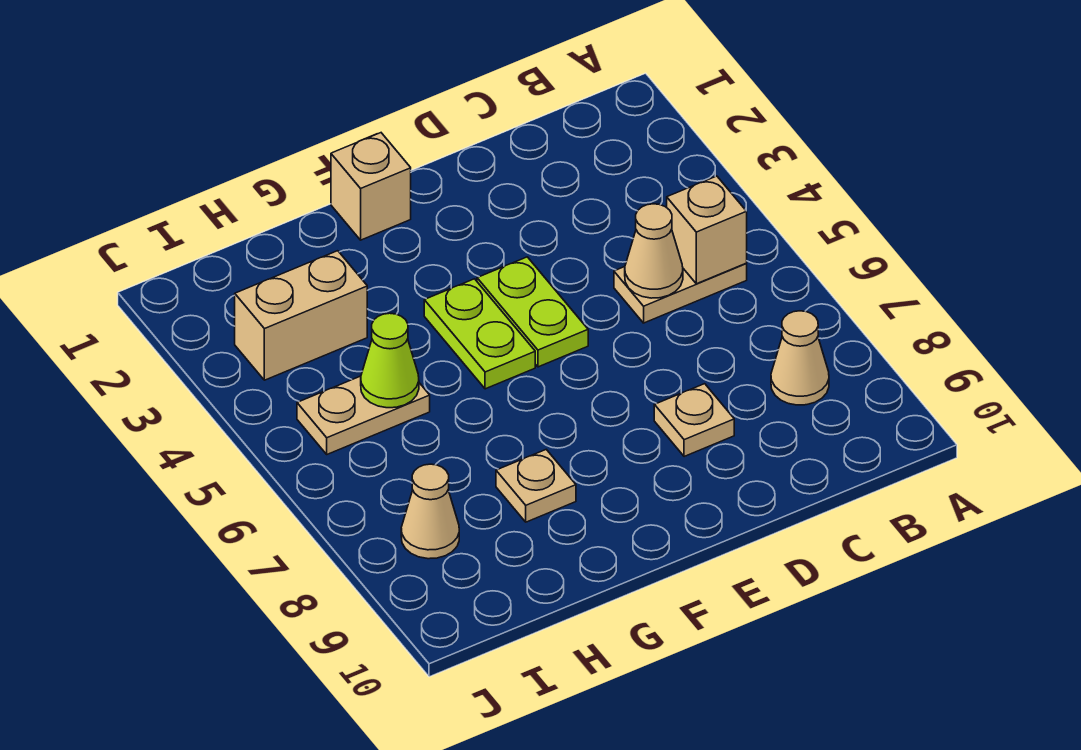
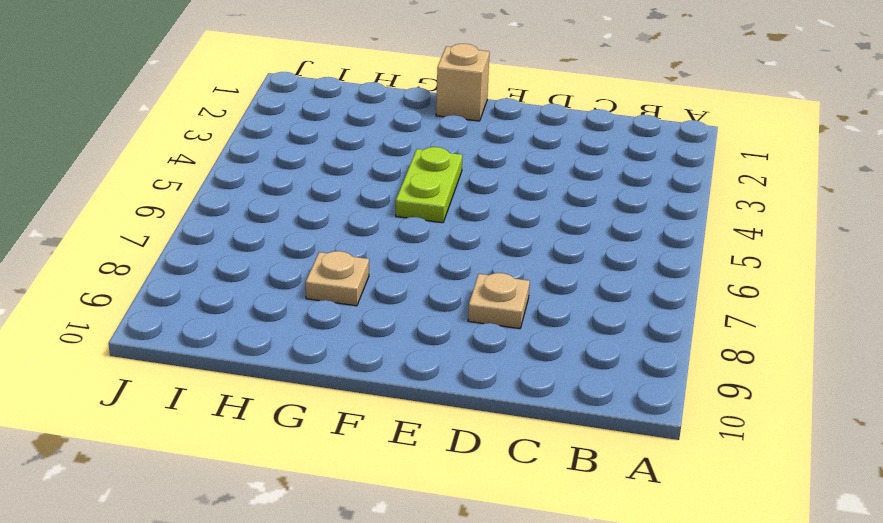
none -> tan 1x2 plate [614,264,747,323]
none -> tan 1x1 cone [771,311,829,405]
none -> lime 1x2 plate [477,257,588,367]

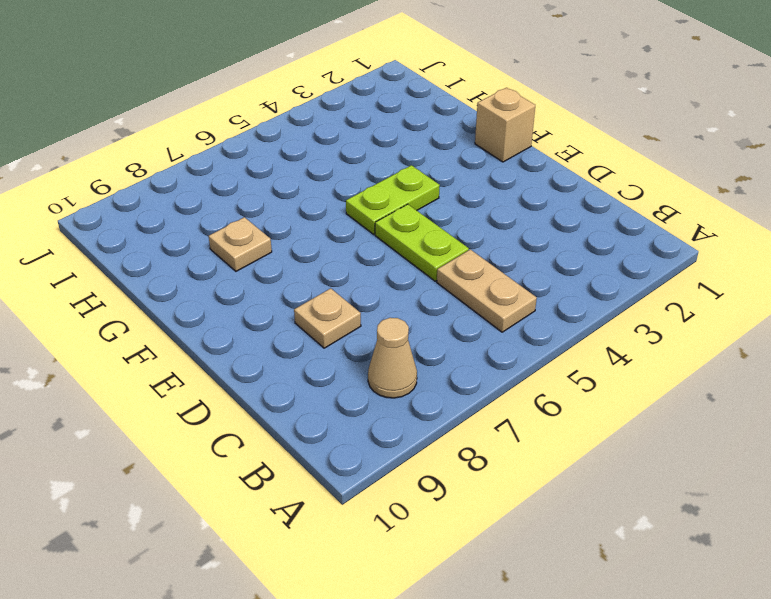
lime 1x2 plate [375,204,469,281] -> lime 1x2 plate turned to [477,257,588,367]
none -> tan 1x2 brick [235,251,367,380]
none -> tan 1x2 plate [297,376,430,454]
none -> tan 1x1 cone [401,464,459,559]

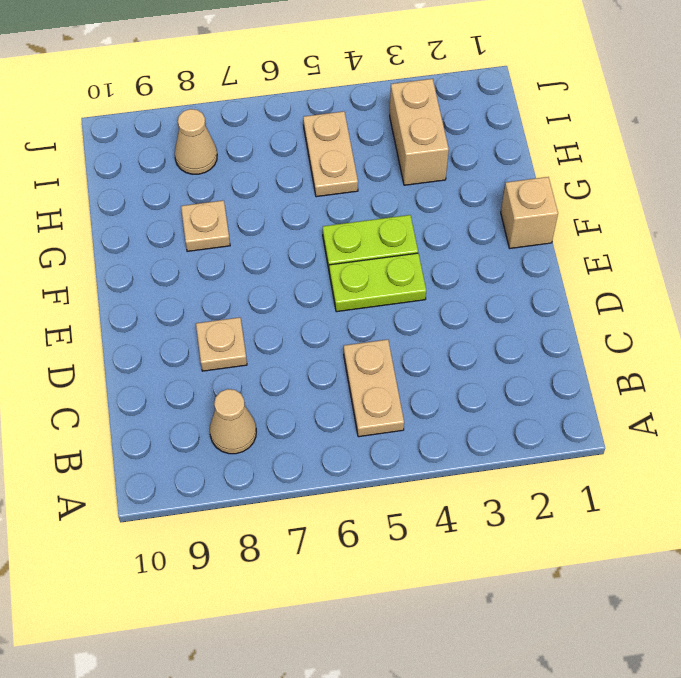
none -> tan 1x1 brick [667,176,747,284]
none -> tan 1x1 cone [625,204,683,298]
none -> lime 1x1 cone [361,313,419,408]

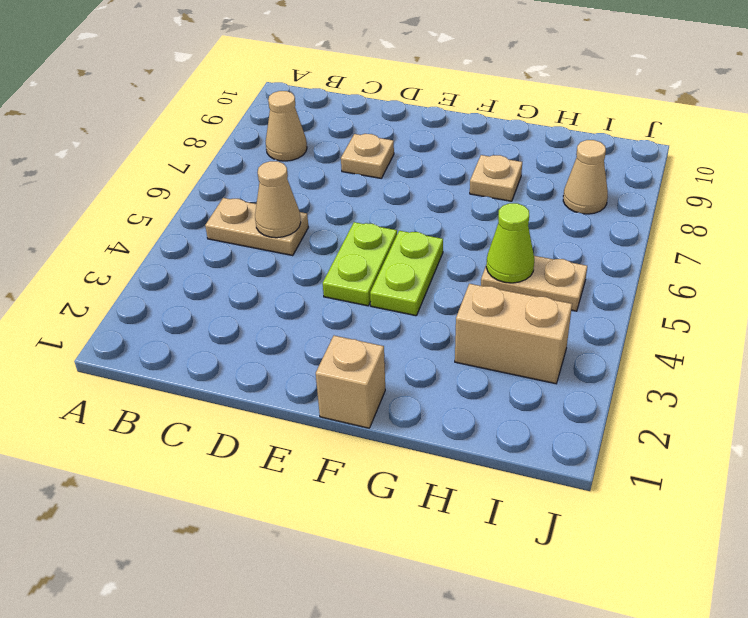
none -> tan 1x1 brick [667,176,747,284]

